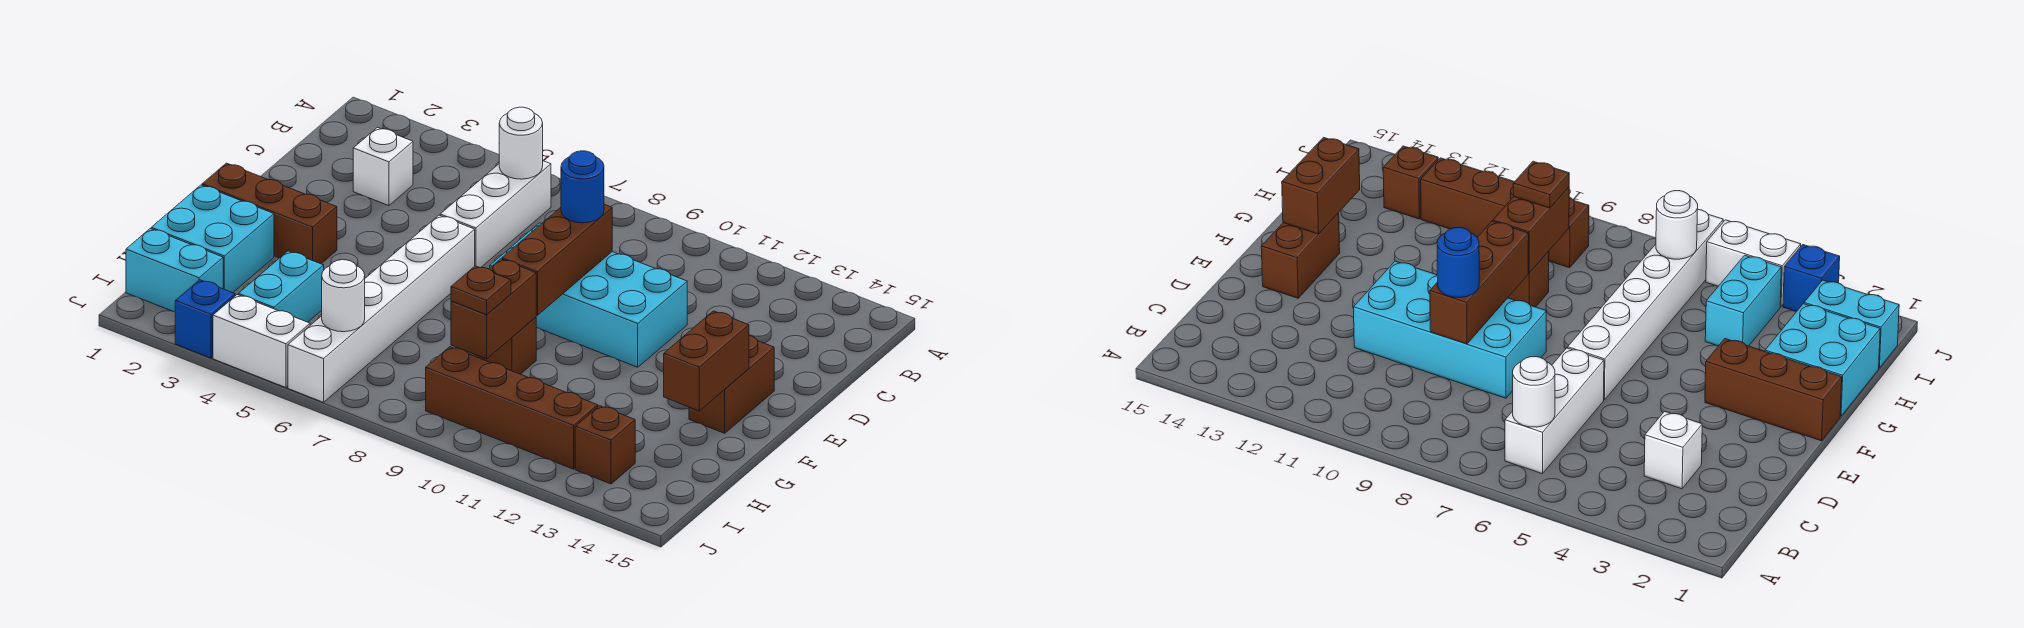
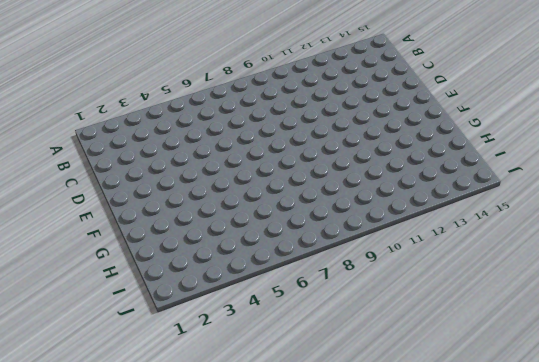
none -> white 1x3 brick [440,161,551,268]
none -> white 1x1 brick [353,127,413,206]
none -> cyan 2x4 brick [490,223,687,367]

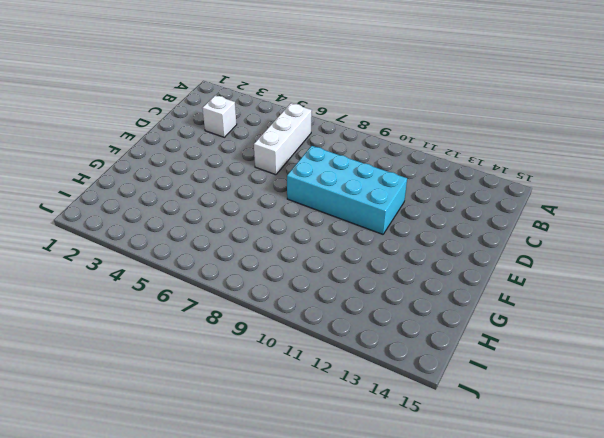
none -> white 1x6 brick [288,215,475,402]
none -> brown 1x2 brick [689,336,774,433]
none -> brown 1x3 brick [202,163,337,264]

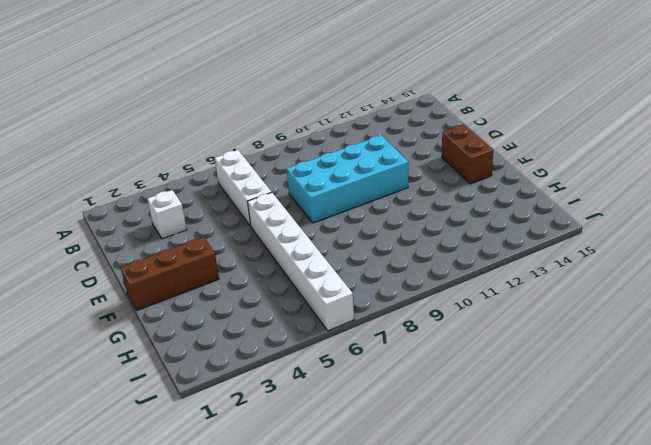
none -> cyan 2x2 brick [151,185,274,293]
none -> brown 1x1 brick [476,317,536,374]
none -> cyan 1x2 brick [238,251,324,322]

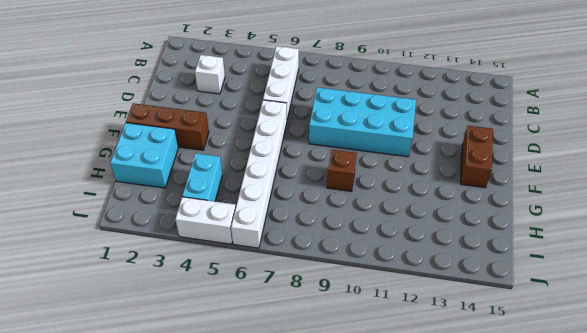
none -> cyan 1x2 brick [126,229,223,312]
none -> brown 1x4 brick [426,347,598,469]
none -> brown 1x1 brick [575,406,635,484]

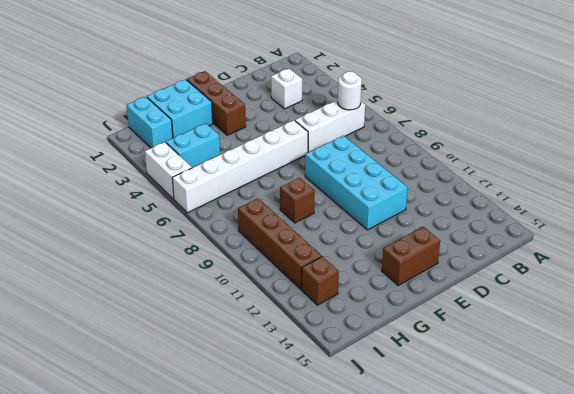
none -> blue 1x1 brick [175,280,235,358]
none -> brown 1x3 brick [502,204,612,315]
none -> brown 1x2 brick [664,311,749,411]

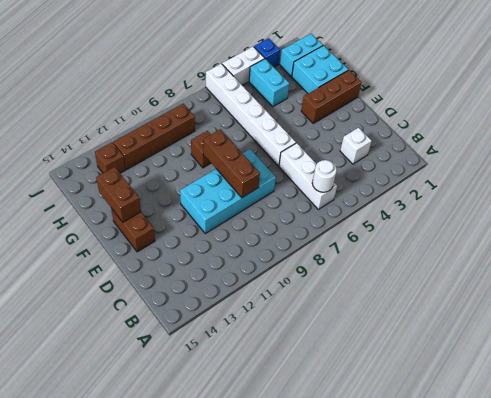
none -> brown 1x2 brick [451,259,536,359]
none -> white 1x1 round brick [322,260,365,332]
none -> blue 1x1 round brick [561,151,604,223]

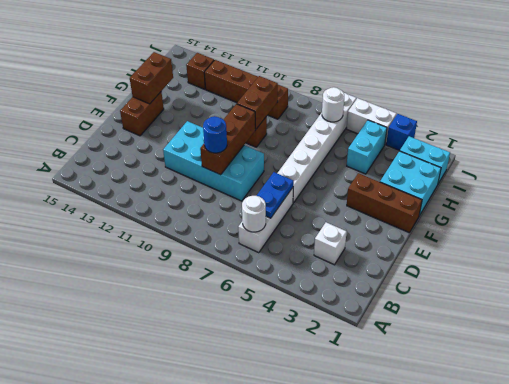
blue 1x2 plate [256,172,294,218] -> none
none -> brown 1x1 plate [451,266,511,315]

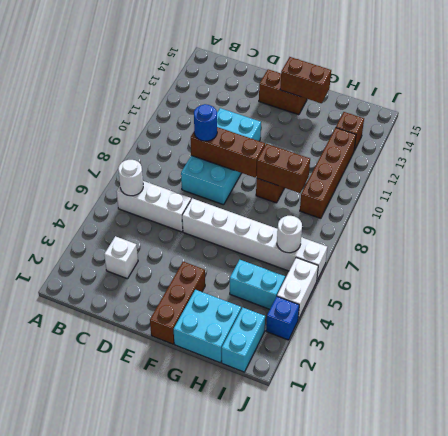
none -> brown 1x1 plate [451,266,511,315]

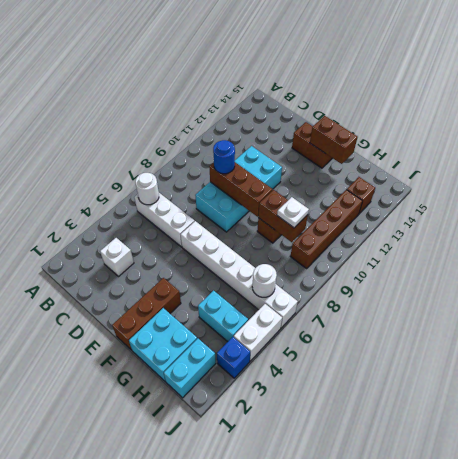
white 1x1 plate [277,197,309,228] -> brown 1x1 plate [451,266,511,315]

